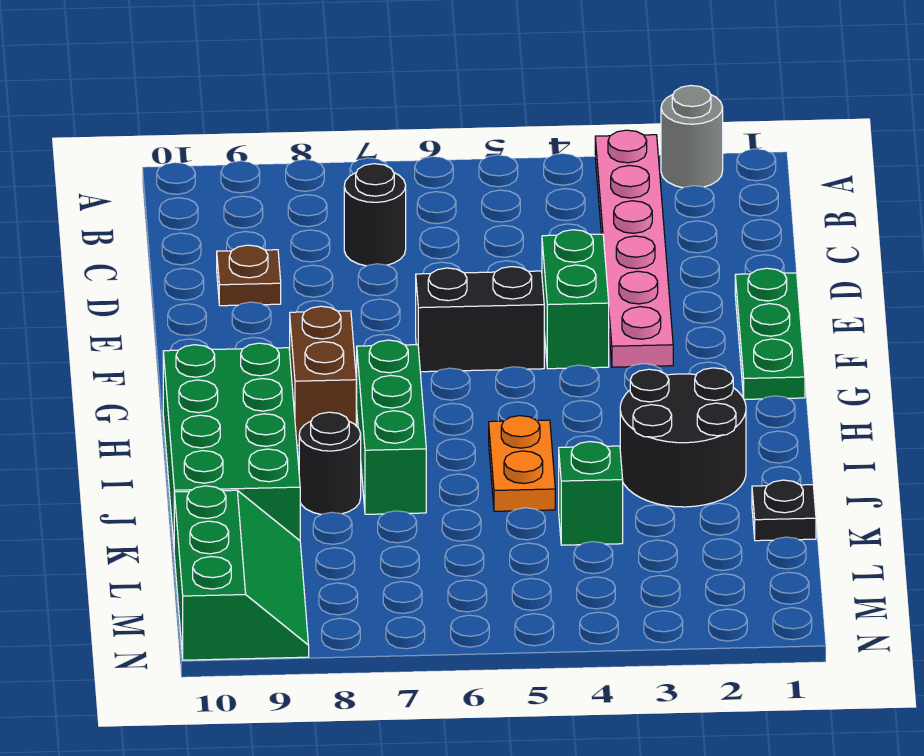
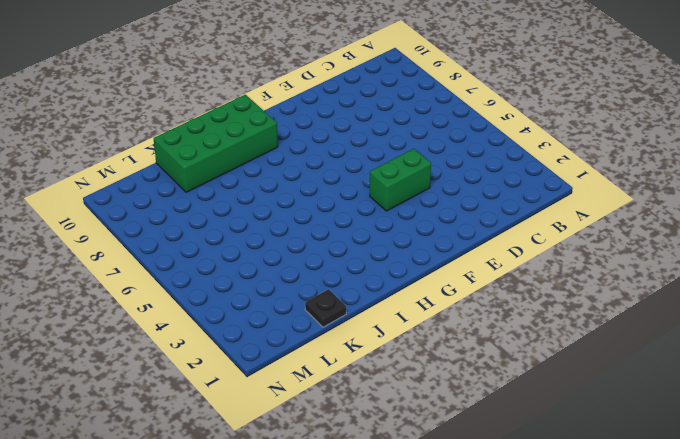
none -> grey 1x1 round brick [661,86,723,188]
none -> pink 1x6 plate [595,130,673,367]
none -> black 1x1 round brick [344,164,406,266]

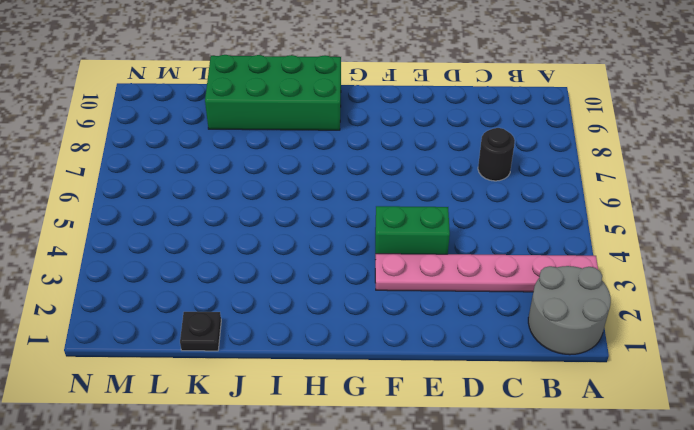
grey 2x2 round brick [528,266,611,355] -> grey 1x1 round brick [661,86,723,188]
none -> brown 1x1 plate [217,245,281,306]
none -> green 1x3 plate [735,268,805,399]
none -> black 1x2 brick [416,267,544,372]

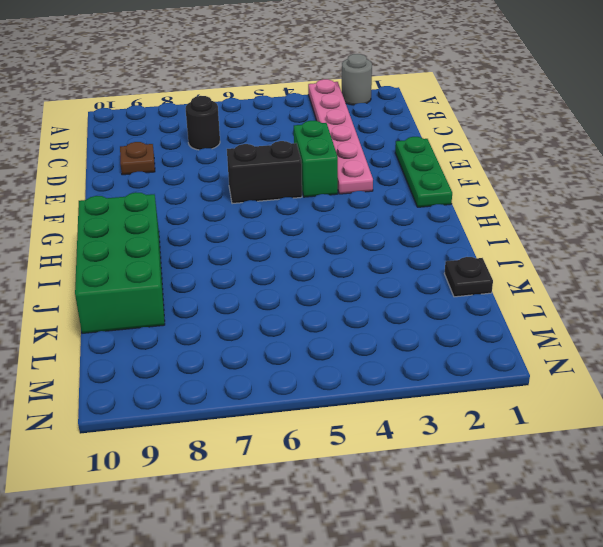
none -> brown 1x2 brick [290,306,356,445]
none -> green 1x3 brick [357,340,426,514]
none -> black 2x2 round brick [620,368,746,507]

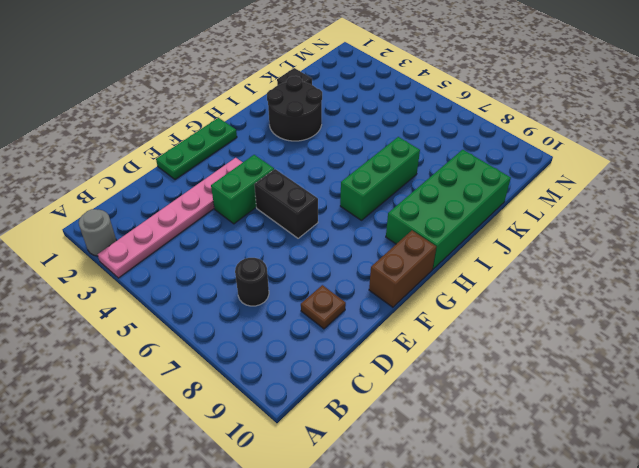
brown 1x2 brick [369,231,436,307] -> brown 1x2 brick moved to [290,306,356,445]
none -> orange 1x2 plate [489,416,555,511]
none -> black 1x1 round brick [299,412,361,514]
none -> green 1x1 brick [559,442,623,545]

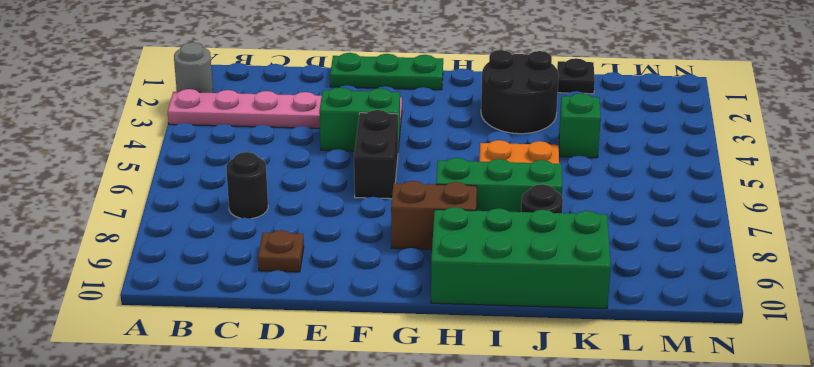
none -> green 2x3 slope [174,486,309,660]

